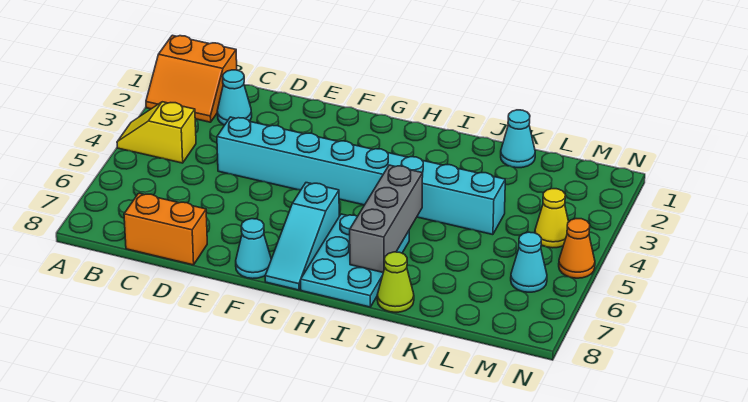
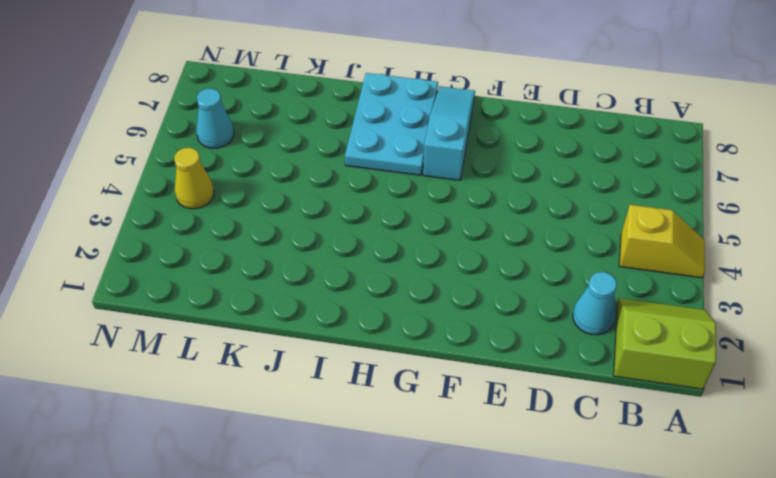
lime 2x2 slope [614,298,716,389] -> orange 2x2 slope [146,35,237,122]
none -> orange 1x2 brick [124,193,207,265]
none -> cyan 1x8 brick [217,117,505,235]
none -> cyan 1x1 cone [236,219,271,279]

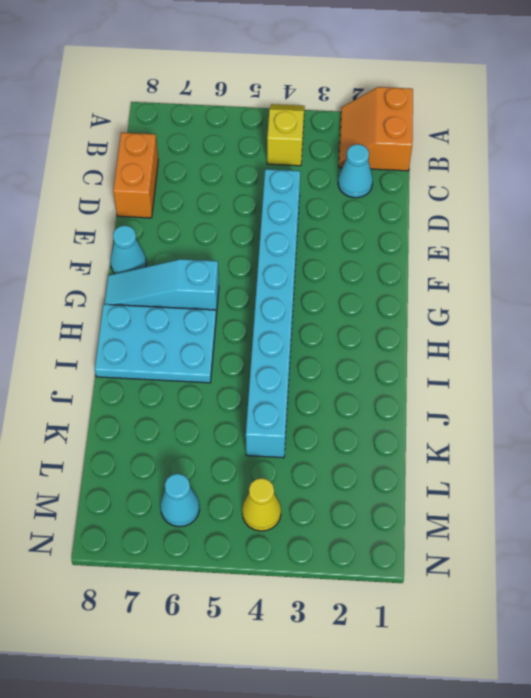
none -> lime 1x1 cone [377,252,414,312]
none -> cyan 1x1 cone [501,110,535,168]
none -> orange 1x1 cone [559,219,595,278]

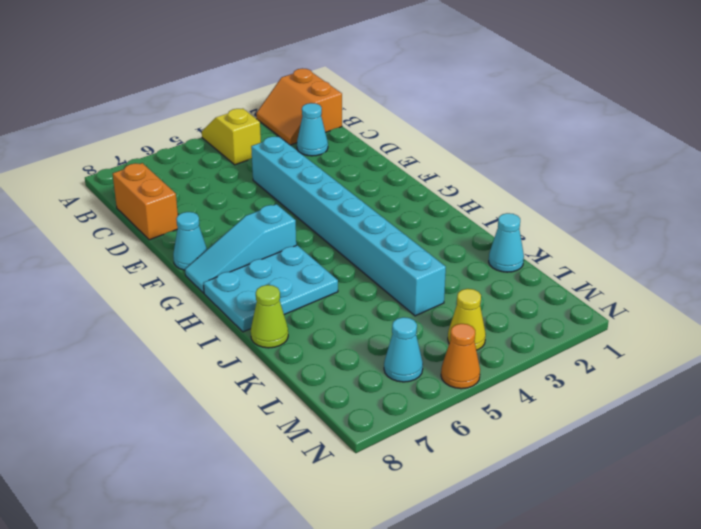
none -> grey 1x3 brick [350,165,423,272]

